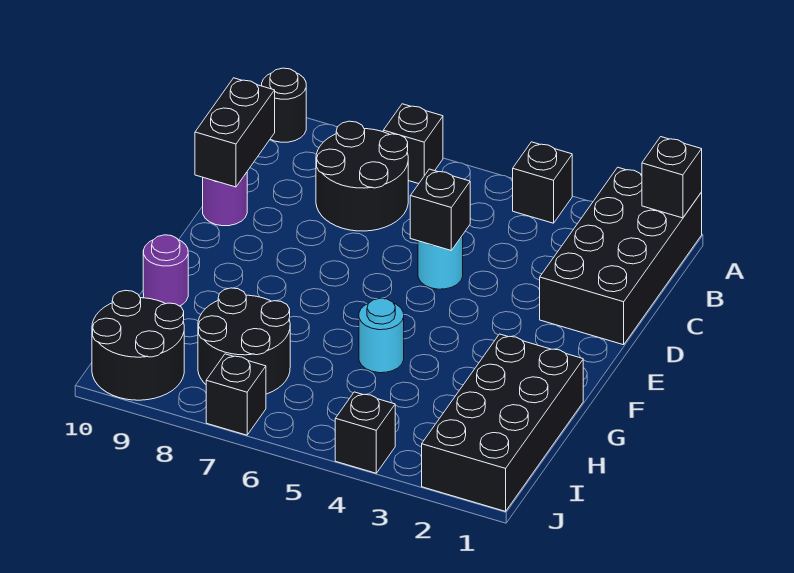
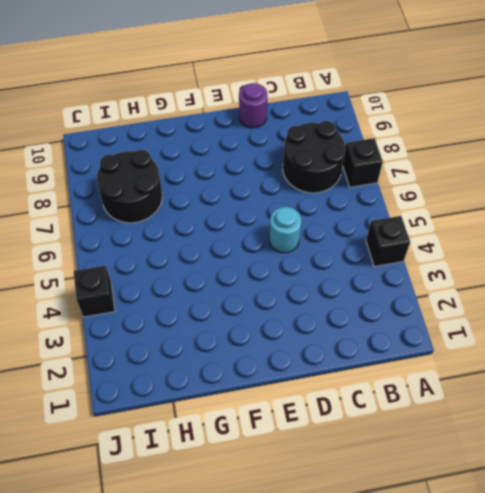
none -> black 2x4 brick [540,167,702,345]
none -> black 1x1 round brick [262,68,306,142]
none -> black 2x4 brick [422,334,583,511]

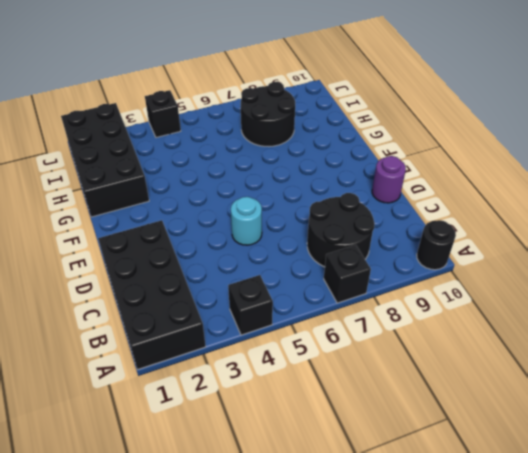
none -> cyan 1x1 round brick [359,298,404,373]
none -> purple 1x1 round brick [143,235,188,306]
none -> black 2x2 round brick [92,290,184,400]

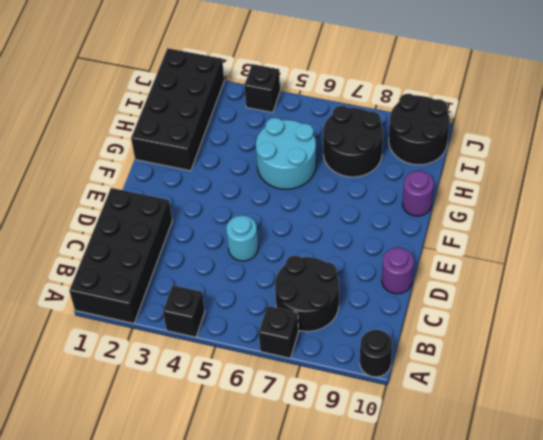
cyan 2x2 round brick [256,118,316,189] -> cyan 1x1 round brick [359,298,404,373]
none -> black 1x1 brick [206,354,266,435]
none -> black 1x1 brick [642,137,702,218]
none -> black 1x2 brick [195,78,275,187]

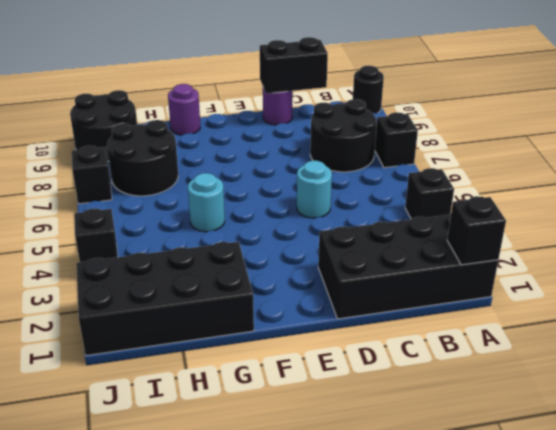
none -> black 1x1 brick [410,169,470,250]

